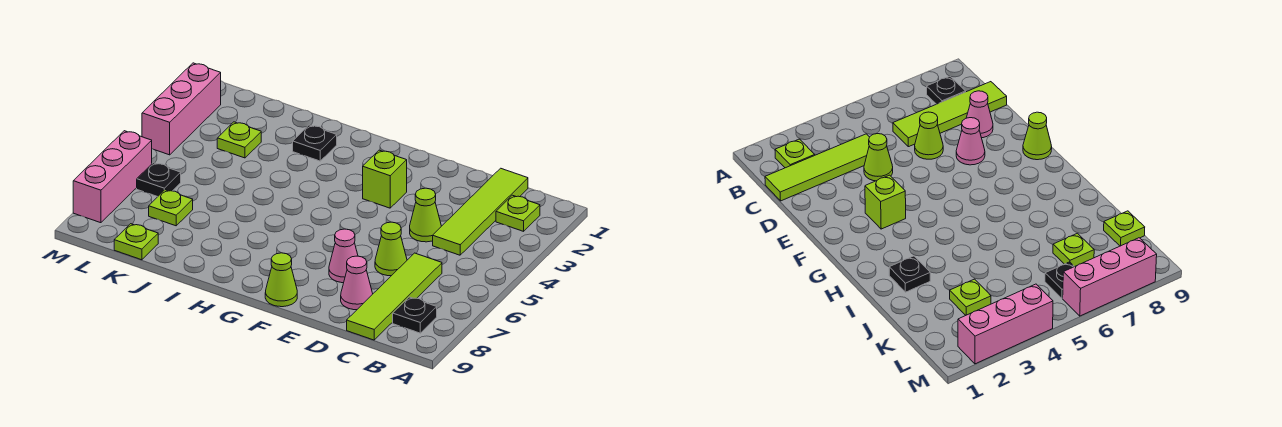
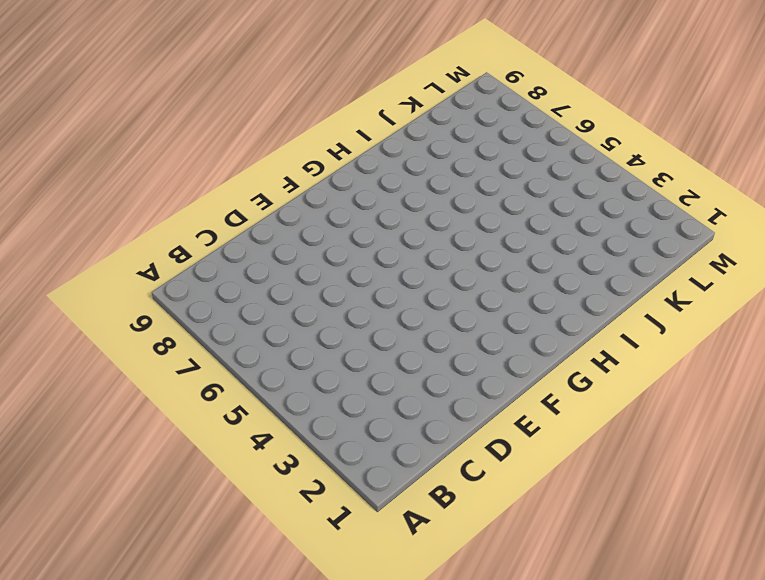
none -> lime 1x1 plate [496,195,540,231]
none -> black 1x1 plate [393,297,437,333]
none -> lime 1x4 tile [433,168,528,255]

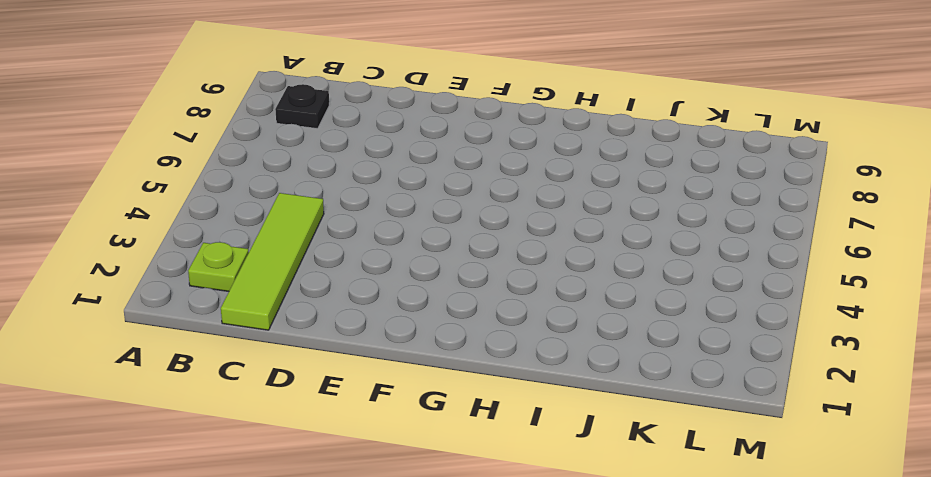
none -> lime 1x4 tile [347,253,442,340]
none -> lime 1x1 cone [410,188,441,242]
none -> lime 1x1 cone [375,222,407,276]

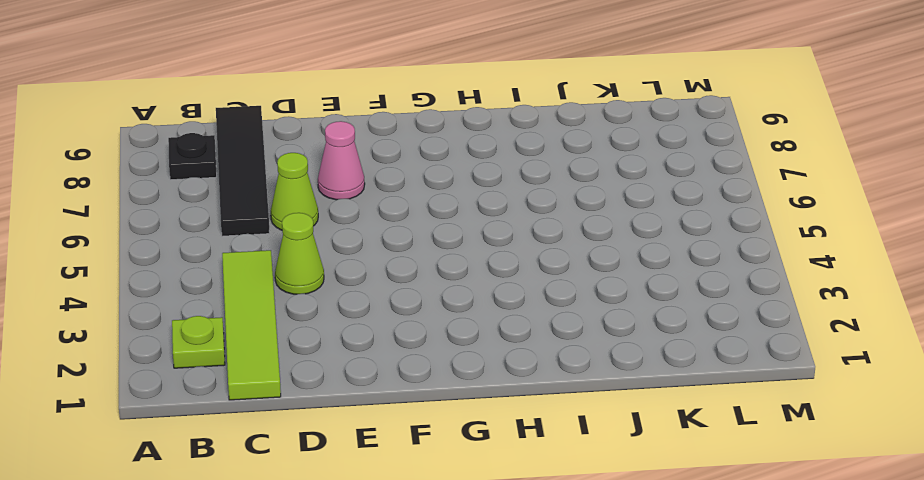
black 1x4 tile [216,106,270,236] -> lime 1x4 tile [347,253,442,340]
none -> pink 1x1 cone [341,256,373,310]
none -> lime 1x1 brick [363,150,407,208]
none -> lime 1x1 cone [265,253,297,307]

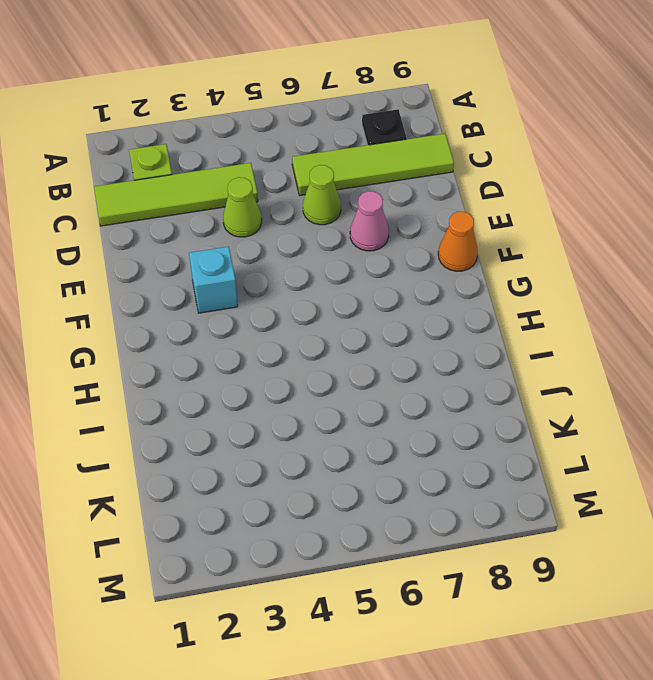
cyan 1x1 brick [189,246,238,313] -> lime 1x1 brick [363,150,407,208]
orange 1x1 cone [438,212,478,271] -> lime 1x1 cone [265,253,297,307]
none -> pink 1x1 cone [341,256,373,310]
none -> black 1x1 plate [293,125,337,161]
none -> lime 1x1 plate [217,122,261,158]

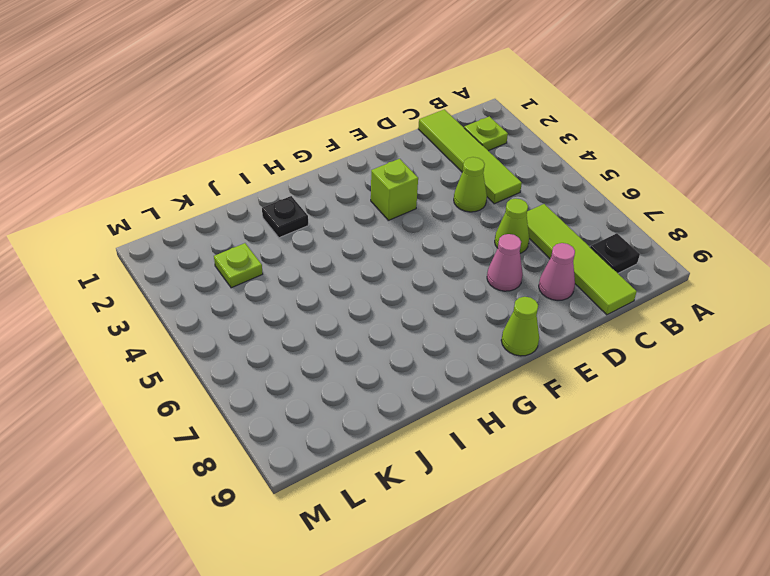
none -> lime 1x1 plate [149,190,193,226]
none -> lime 1x1 plate [114,224,158,260]
none -> black 1x1 plate [137,163,181,197]

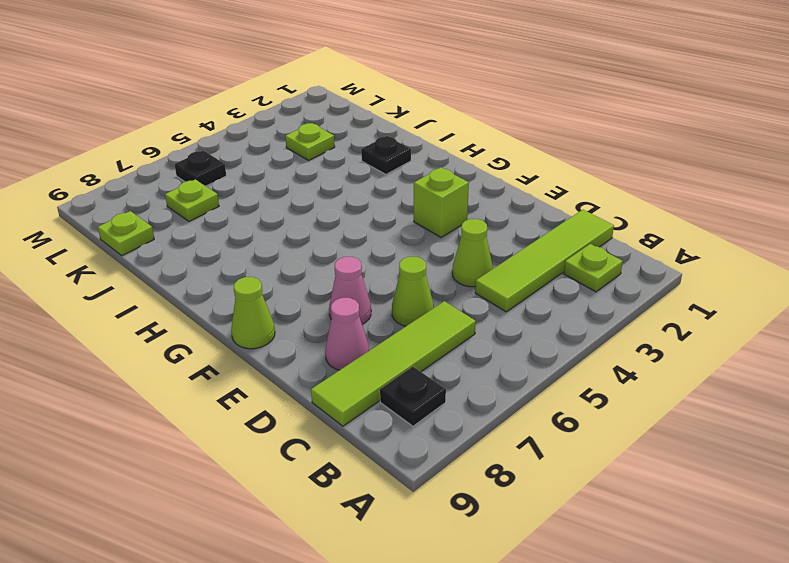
none -> pink 1x3 brick [142,63,221,155]
none -> pink 1x3 brick [73,131,152,223]

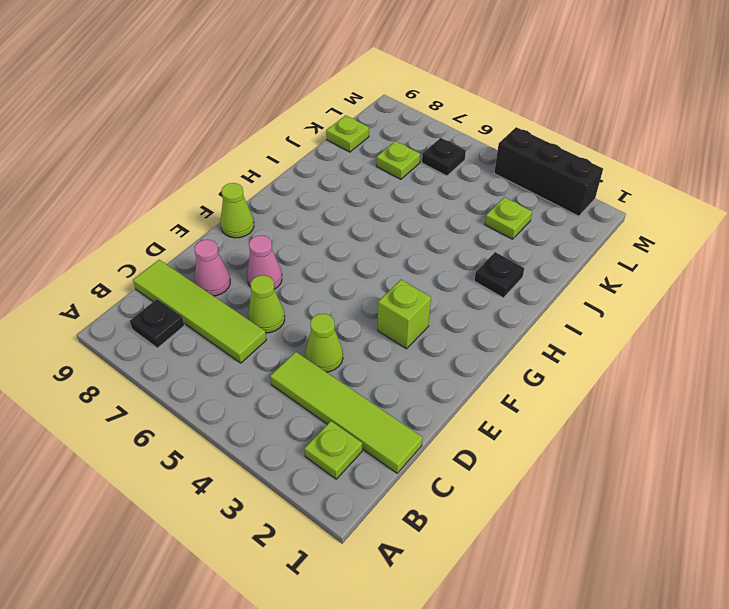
black 1x3 brick [494,127,603,216] -> pink 1x3 brick [142,63,221,155]
none -> pink 1x3 brick [73,131,152,223]

